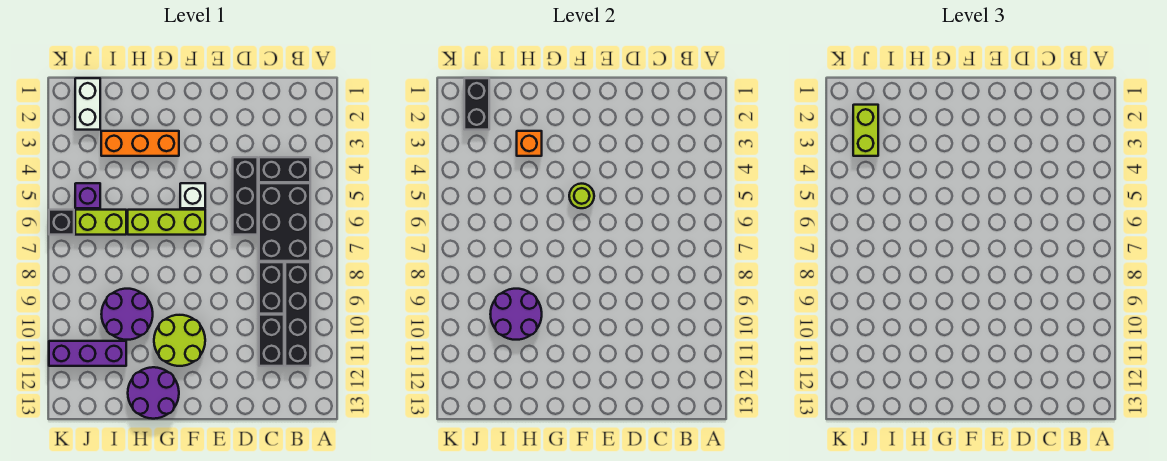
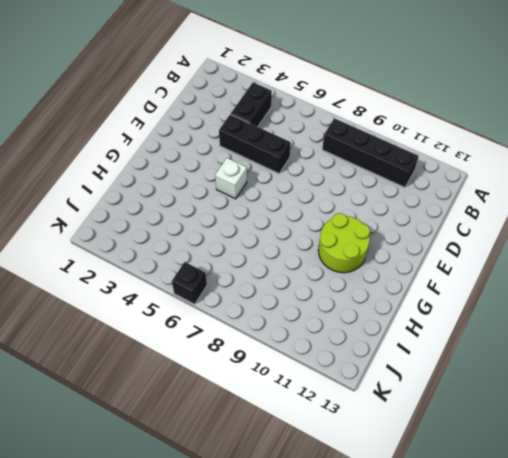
none -> black 2x3 brick [259,183,310,261]
none -> black 1x2 brick [259,262,284,314]
none -> black 1x2 brick [259,315,284,366]

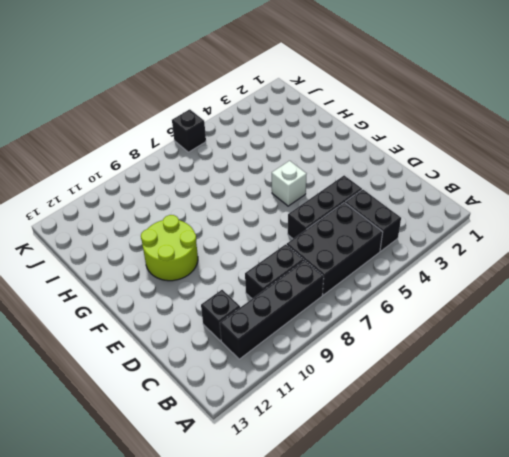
black 1x1 brick [201,290,240,341] -> black 1x2 brick [259,315,284,366]
none -> lime 1x3 brick [128,210,205,235]
none -> orange 1x3 brick [101,131,179,156]
none -> purple 2x2 round brick [128,367,179,419]

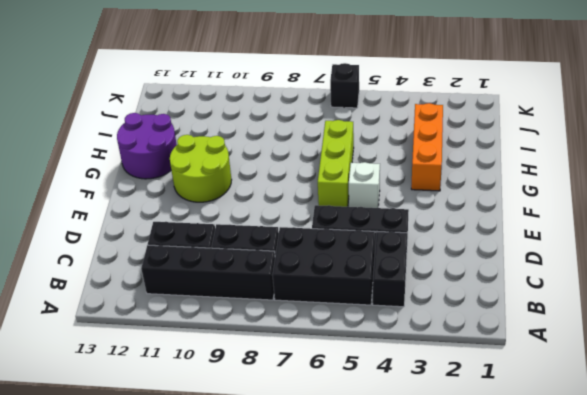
none -> purple 2x2 round brick [101,289,153,340]
none -> lime 1x2 brick [75,210,126,235]
none -> purple 1x3 brick [49,341,126,366]

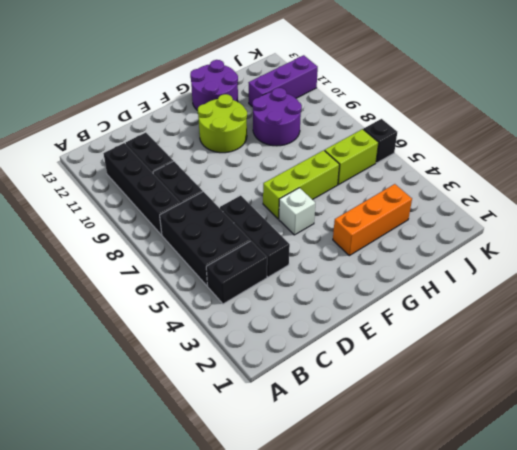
none -> white 1x2 brick [75,78,100,130]
none -> purple 1x1 brick [75,183,100,208]
none -> lime 1x1 round brick [569,184,594,208]

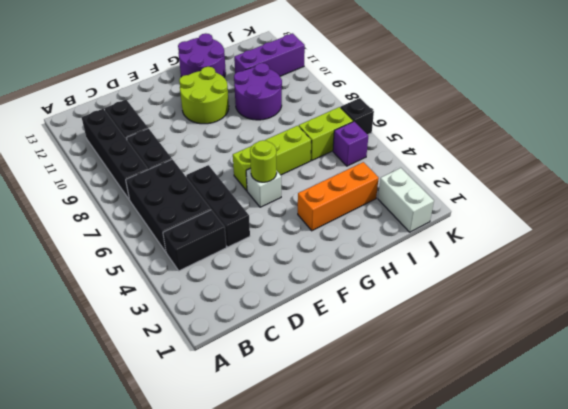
none -> orange 1x1 brick [517,131,542,156]
none -> purple 2x2 round brick [490,289,542,340]
none -> black 1x2 brick [464,78,489,130]

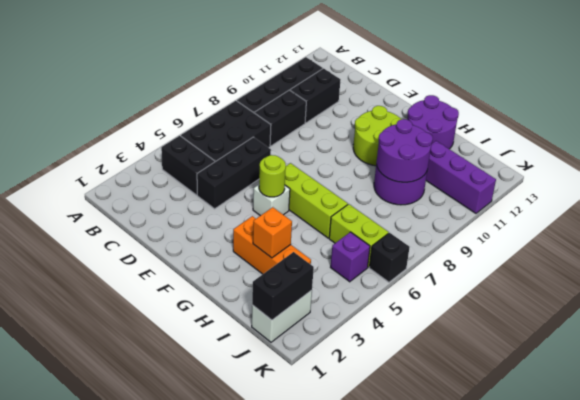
none -> lime 1x2 brick [853,105,878,156]

